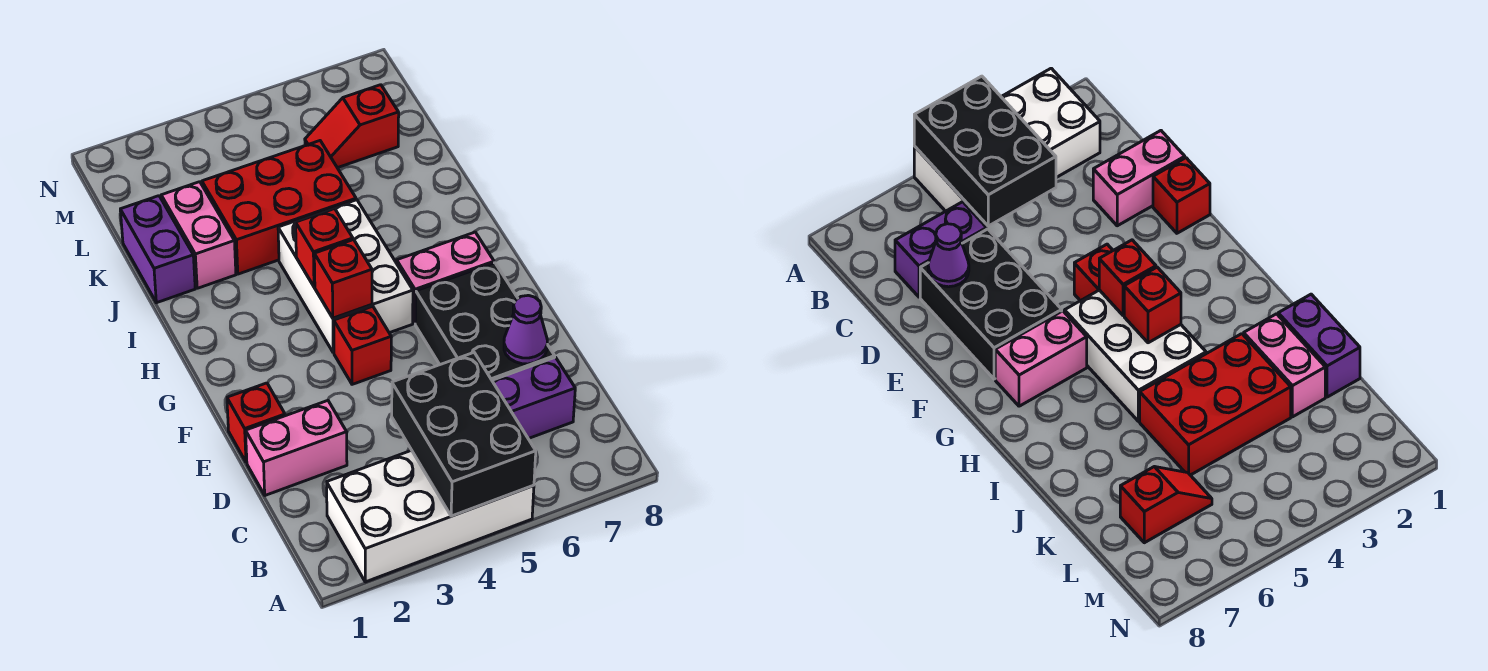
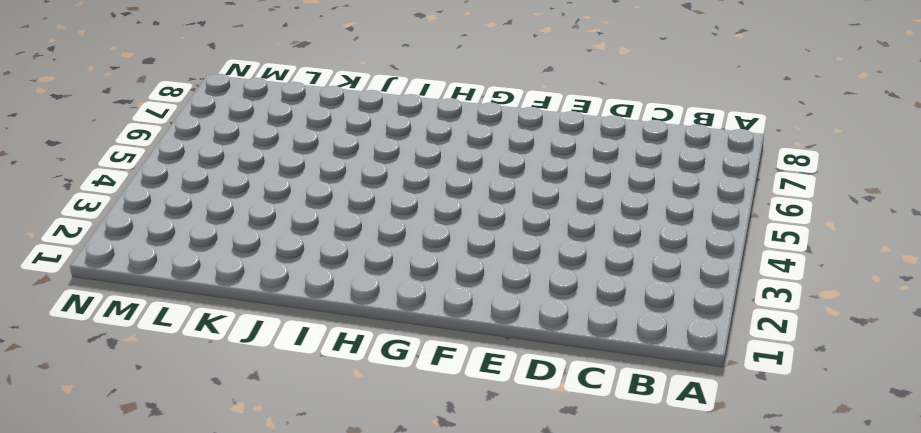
none -> white 2x4 brick [327,450,534,582]
none -> purple 1x2 brick [492,357,575,439]
none -> pink 1x2 brick [246,401,347,495]

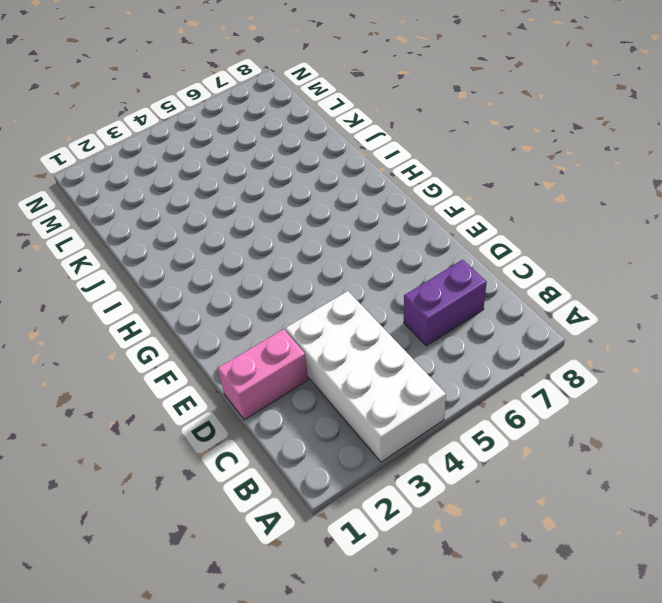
white 2x4 brick [285,291,446,462] -> white 2x4 brick turned to [327,450,534,582]
none -> black 2x3 brick [415,263,555,380]
none -> red 1x1 brick [227,383,285,462]
none -> red 1x1 brick [334,306,391,384]

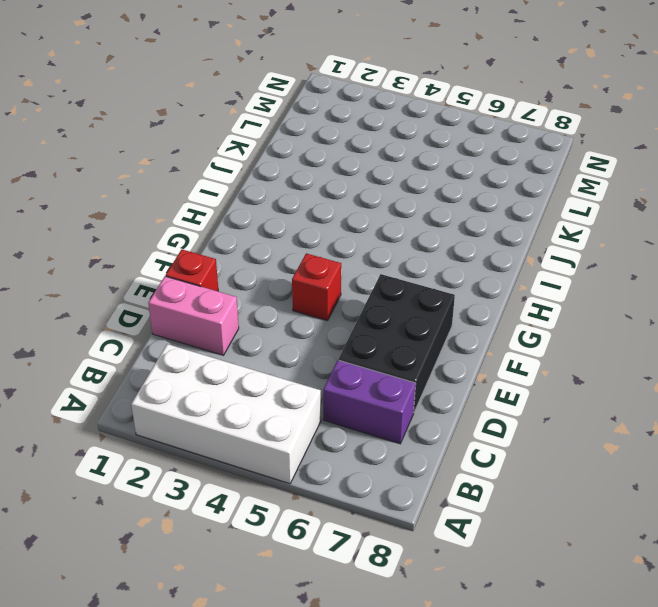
none -> white 2x3 brick [278,200,413,353]
none -> pink 1x2 brick [397,232,494,323]
none -> purple 1x2 brick [120,196,195,303]

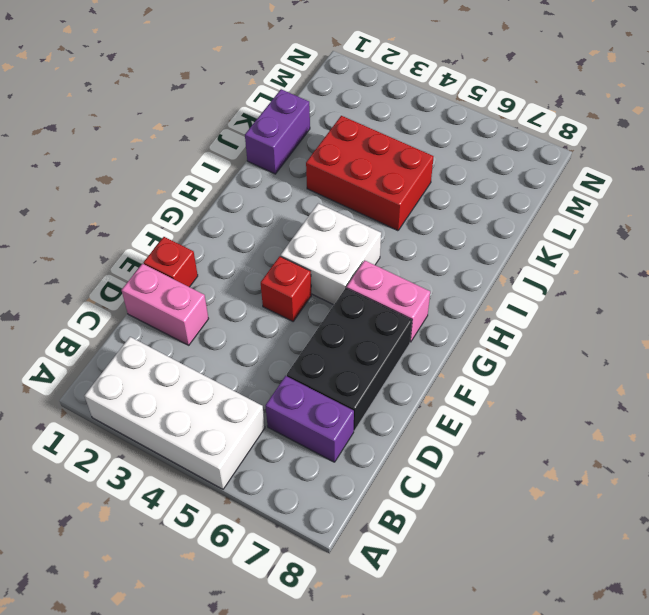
white 2x2 brick [281,203,381,305] -> white 2x3 brick [278,200,413,353]
none -> pink 1x2 brick [161,182,236,288]
none -> red 1x2 slope [305,85,399,168]
none -> black 2x3 brick [392,353,536,516]

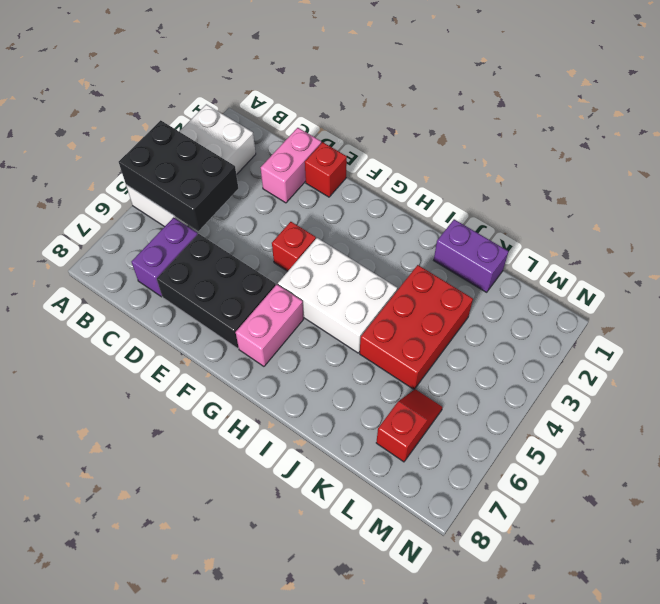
none -> pink 1x2 brick [161,182,236,288]
none -> purple 1x1 cone [504,295,547,364]
none -> red 1x1 brick [314,240,372,318]

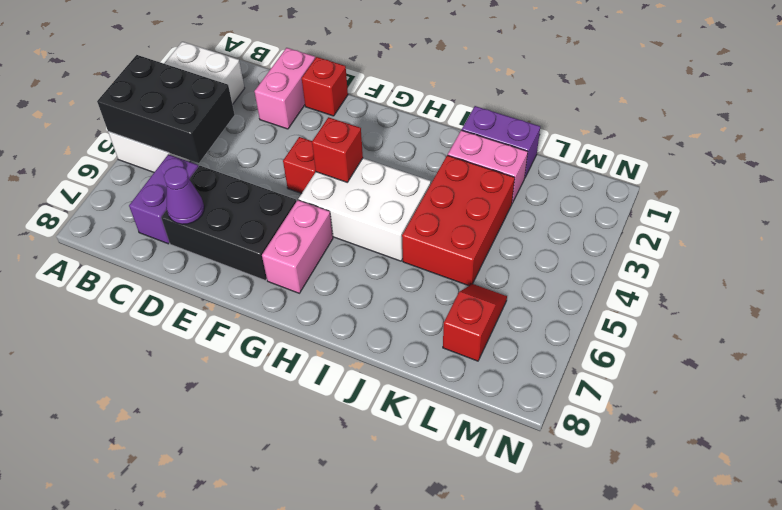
none -> red 1x1 brick [296,209,353,287]

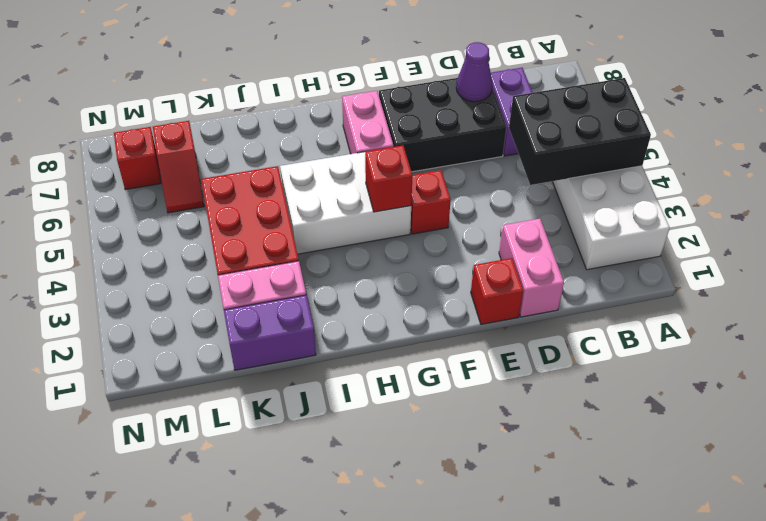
red 1x1 brick [114,127,161,190] -> red 1x1 brick moved to [296,209,353,287]

